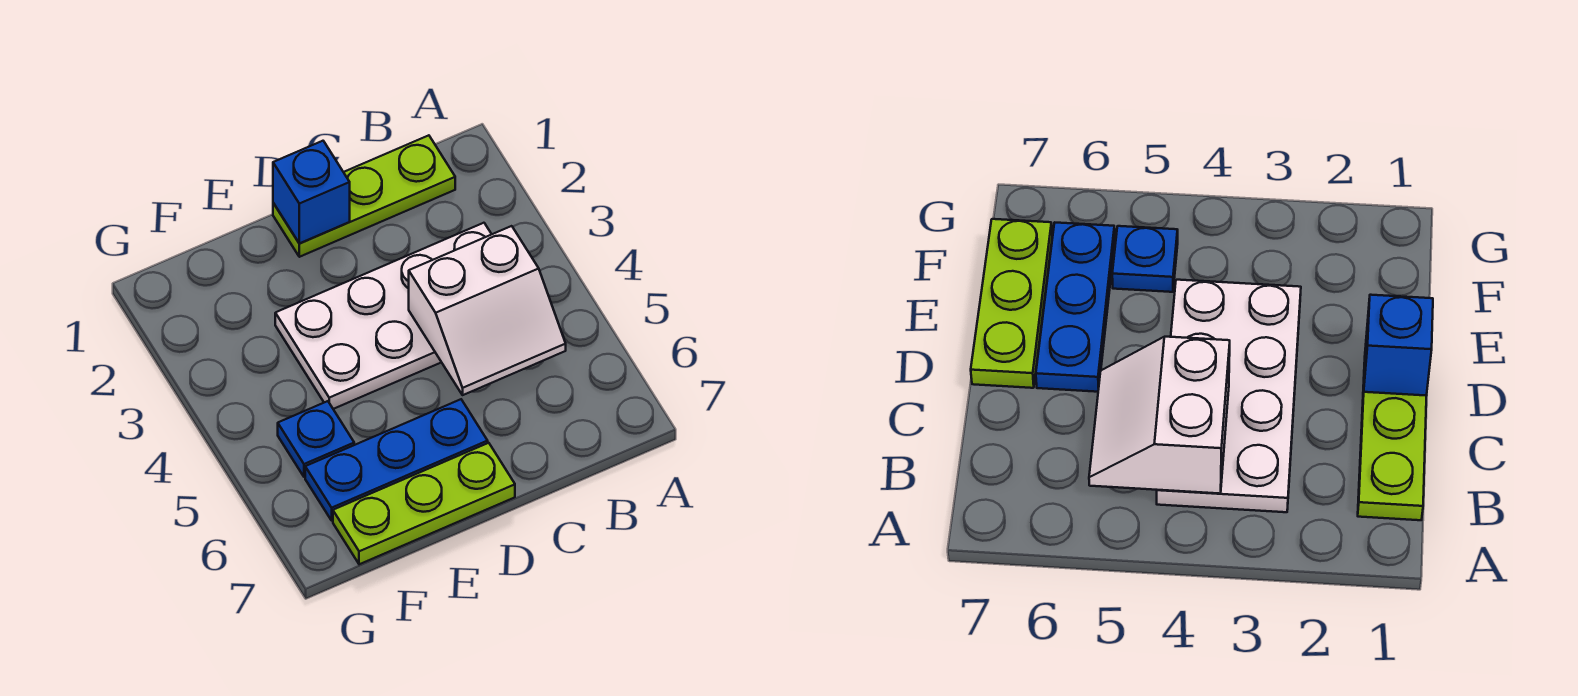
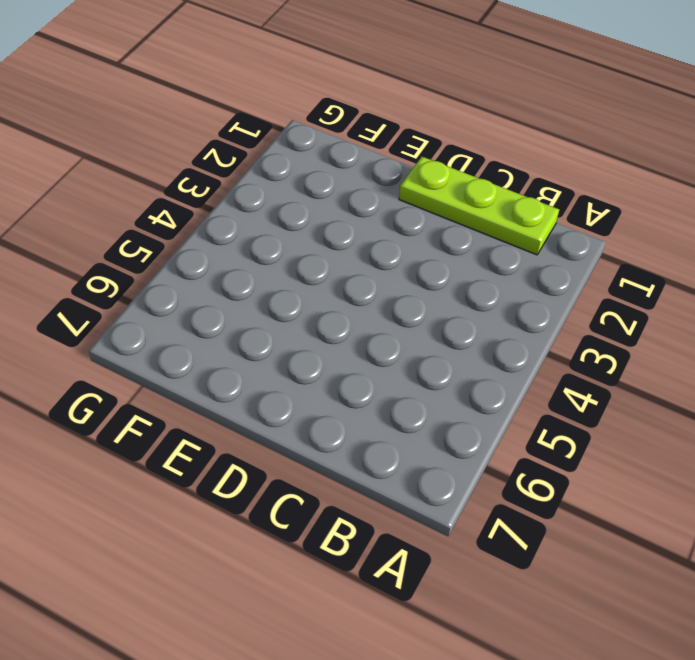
none -> white 2x4 plate [275,223,492,409]
none -> blue 1x3 plate [305,399,488,520]

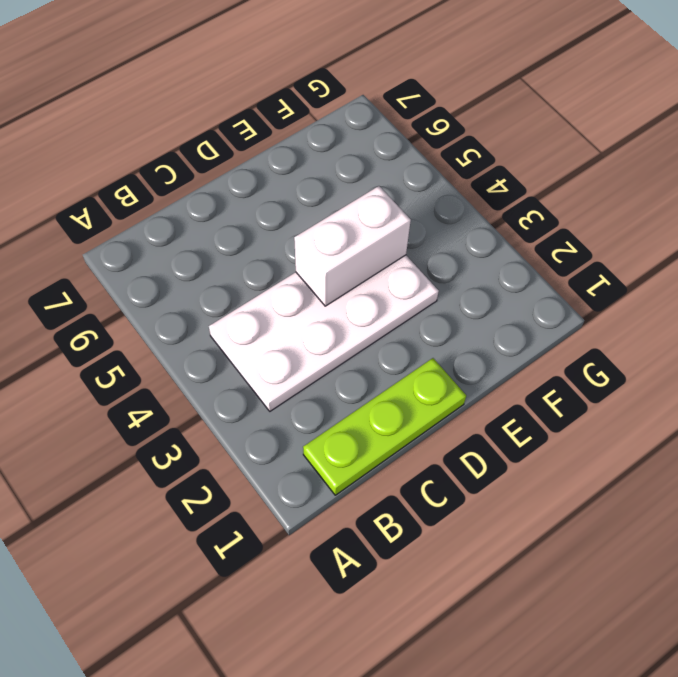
white 1x2 brick [294,186,411,306] -> none
none -> blue 1x3 plate [305,399,488,520]
none -> lime 1x3 plate [333,443,515,564]

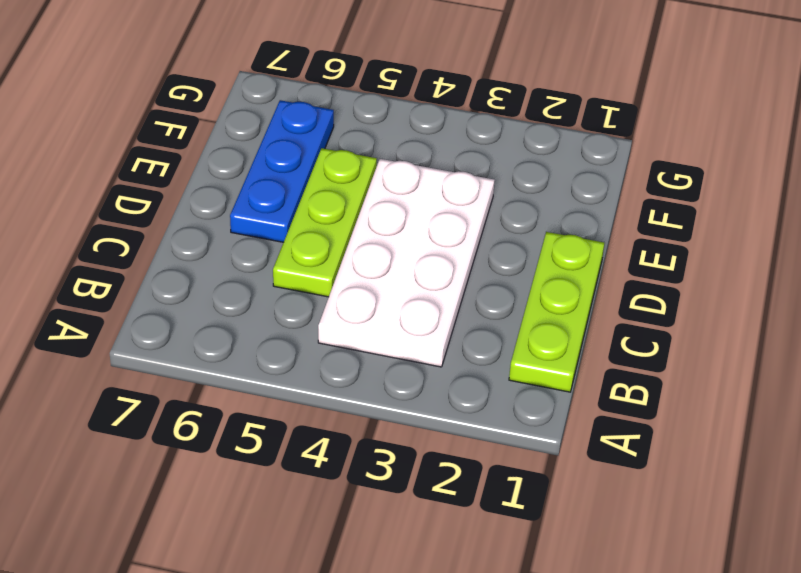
lime 1x3 plate [273,148,377,297] -> lime 1x3 plate moved to [333,443,515,564]
none -> blue 1x1 plate [278,401,354,477]
none -> white 2x2 slope [409,226,566,395]

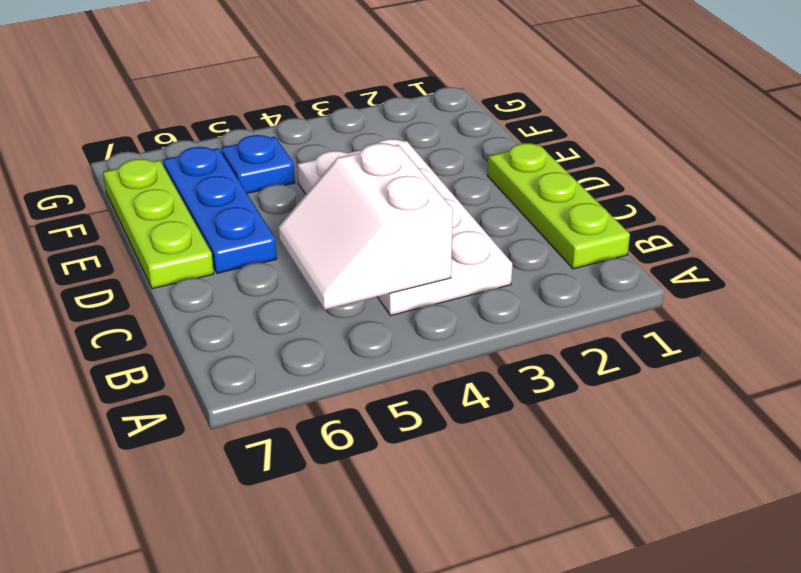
none -> blue 1x1 brick [273,141,350,244]

